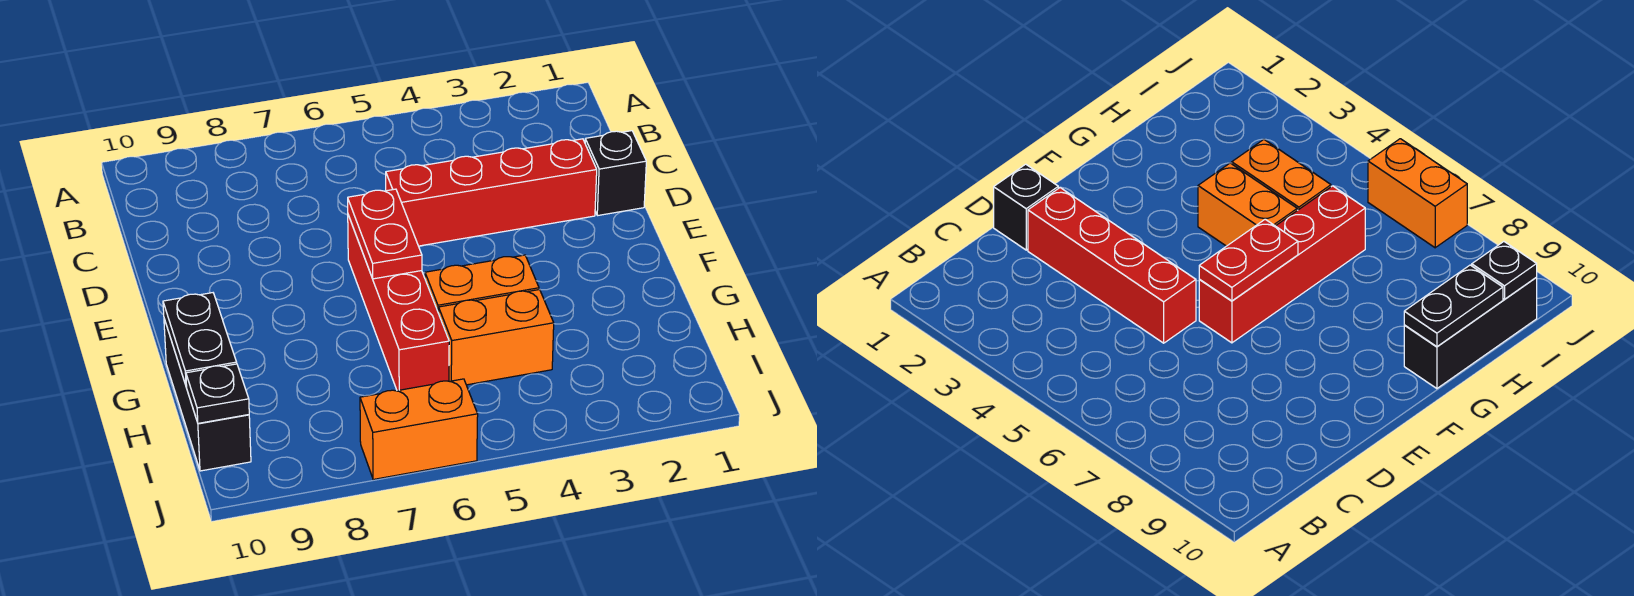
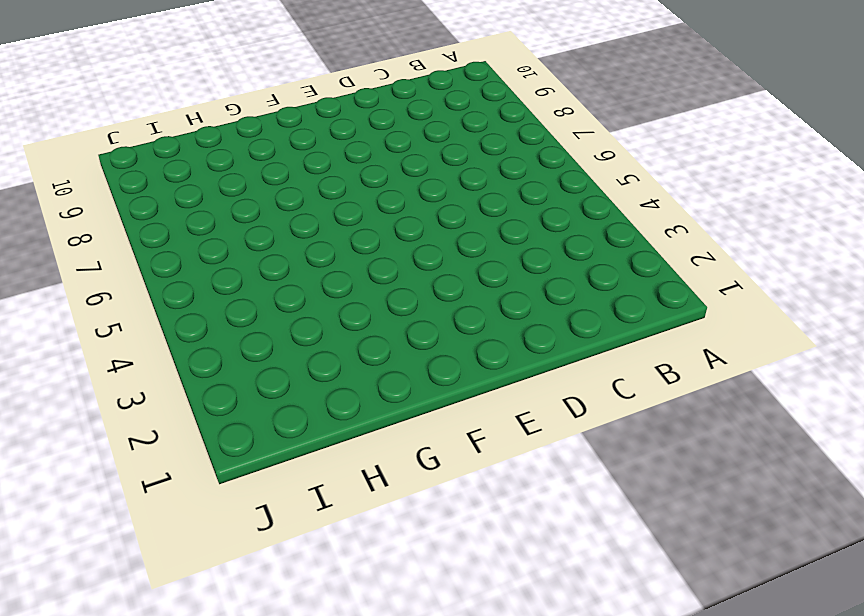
none -> black 1x1 brick [585,131,646,216]
none -> red 1x4 brick [386,139,597,246]

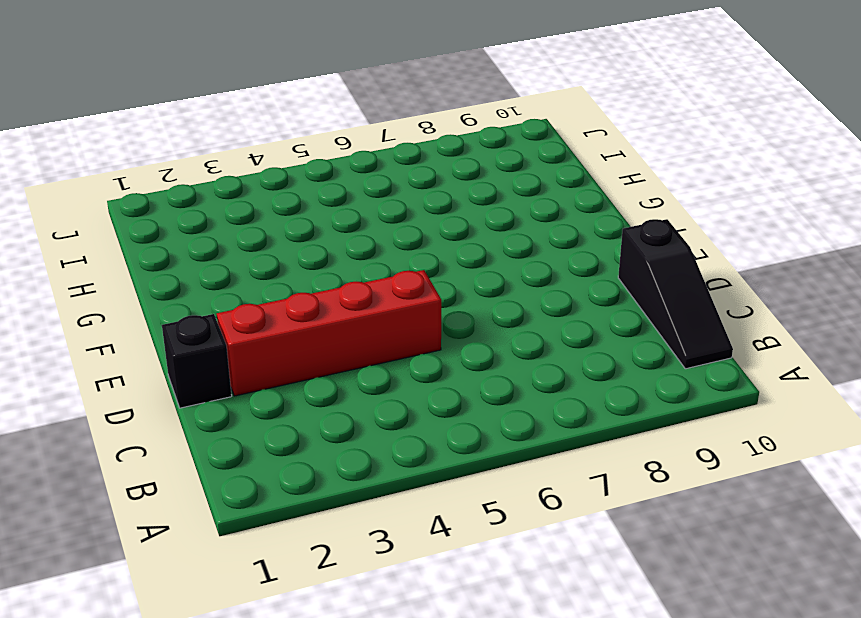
black 1x3 slope [618,219,733,369] -> none
none -> red 1x4 brick [348,215,449,391]
none -> orange 1x2 brick [425,255,539,313]

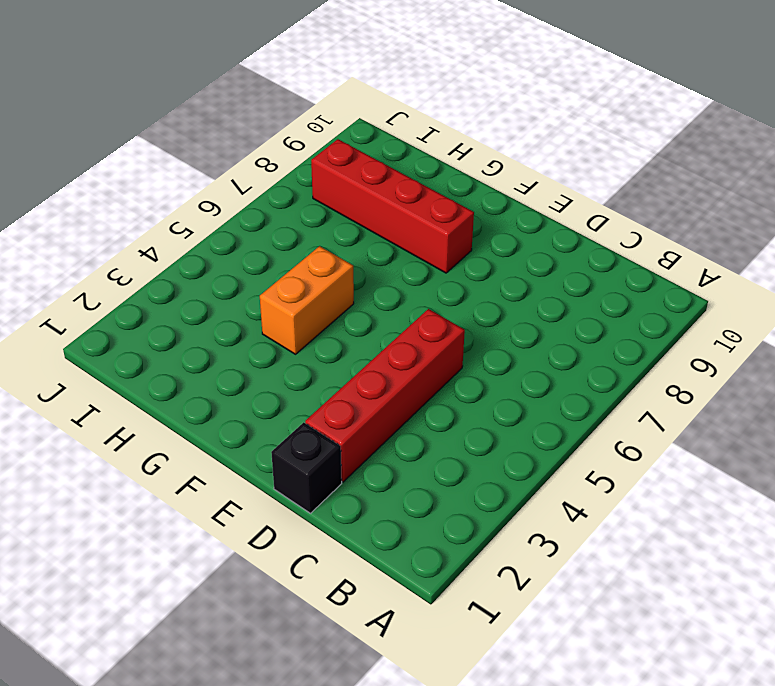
red 1x4 brick [311,139,474,273] -> red 1x4 brick moved to [348,215,449,391]
none -> black 1x3 brick [164,319,251,471]
none -> orange 1x2 brick [439,289,554,385]

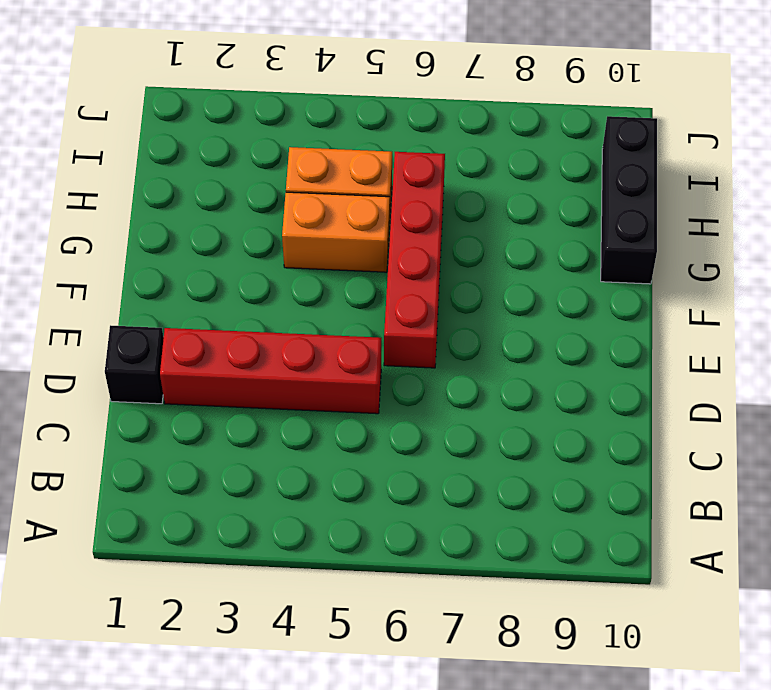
none -> orange 1x2 brick [360,379,478,480]
none -> red 1x2 plate [348,189,422,279]

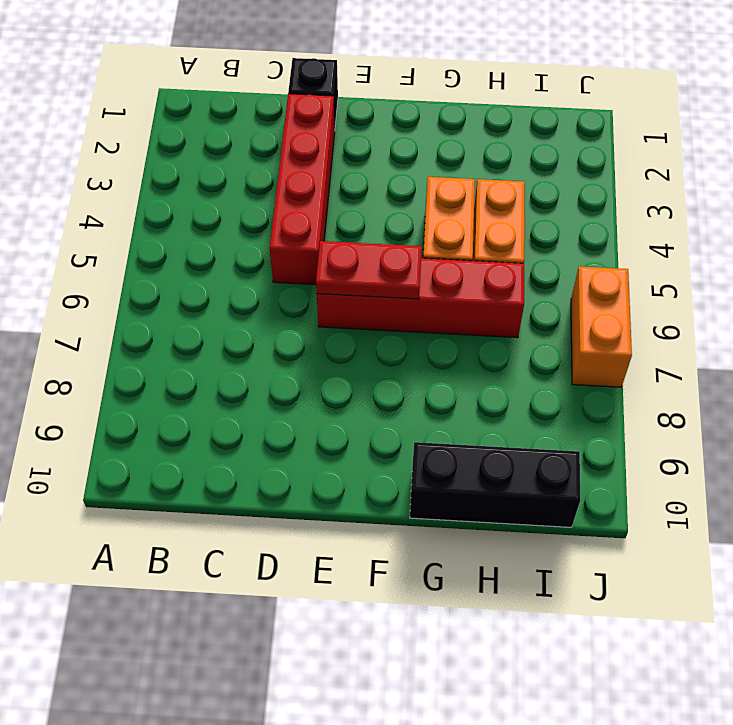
none -> black 1x2 plate [163,293,237,387]
none -> black 1x1 plate [186,364,249,423]

